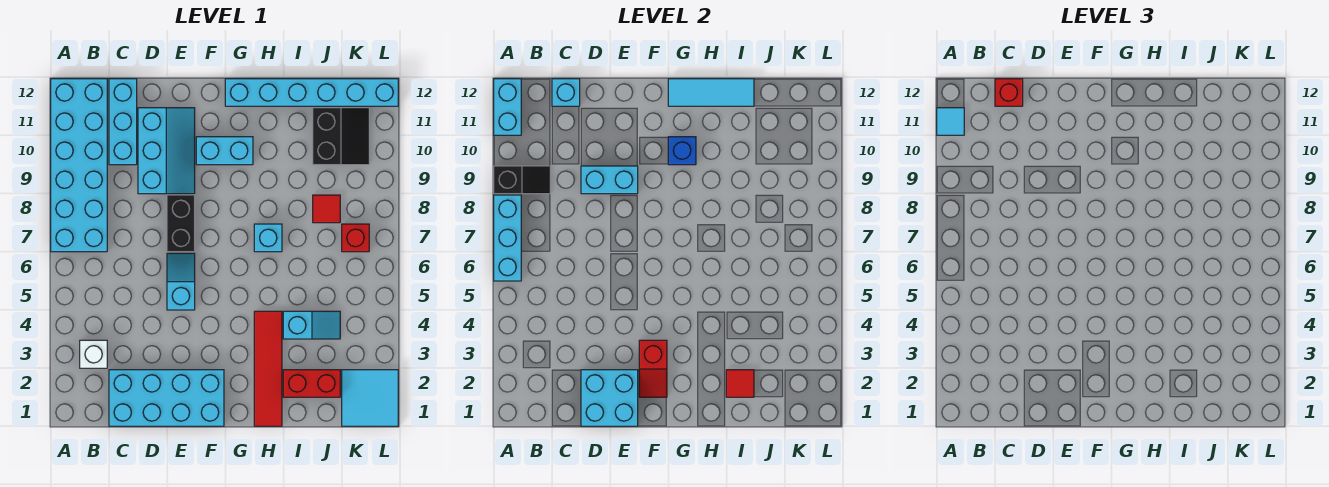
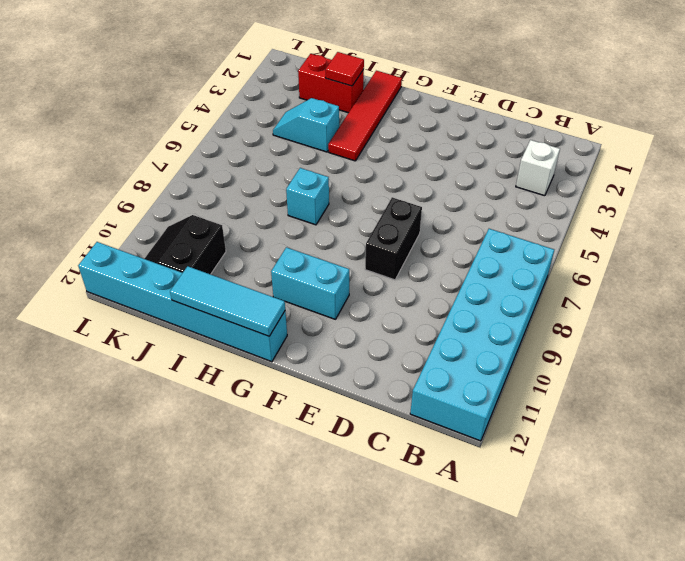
none -> cyan 2x4 brick [109,370,224,426]
none -> cyan 1x3 brick [109,79,137,165]
none -> cyan 2x3 slope [138,108,195,194]

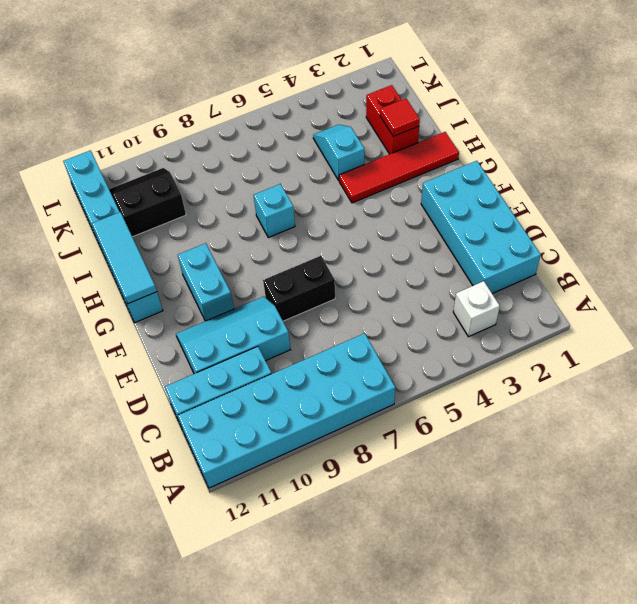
none -> cyan 1x2 slope [167,253,195,310]
none -> red 1x1 tile [313,195,340,223]
none -> cyan 2x2 tile [342,370,398,426]

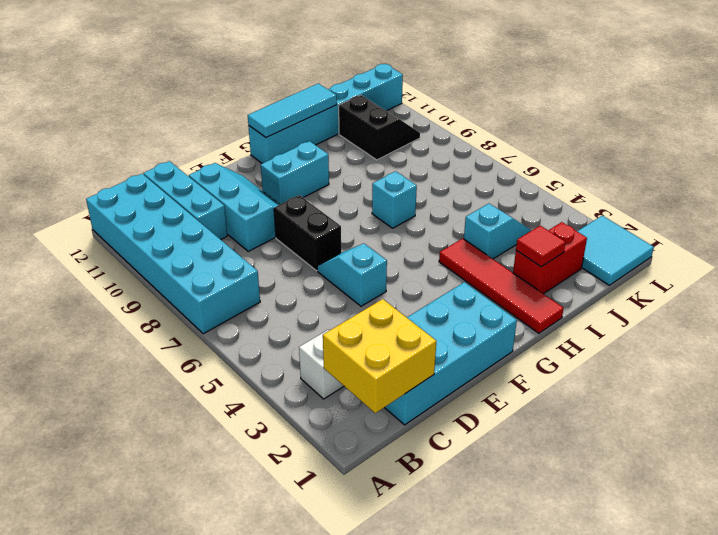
yellow 2x2 brick [323,299,436,413] -> none
none -> red 1x1 tile [313,195,340,223]
none -> red 1x1 brick [342,224,369,252]
none -> cyan 1x3 brick [494,195,521,281]

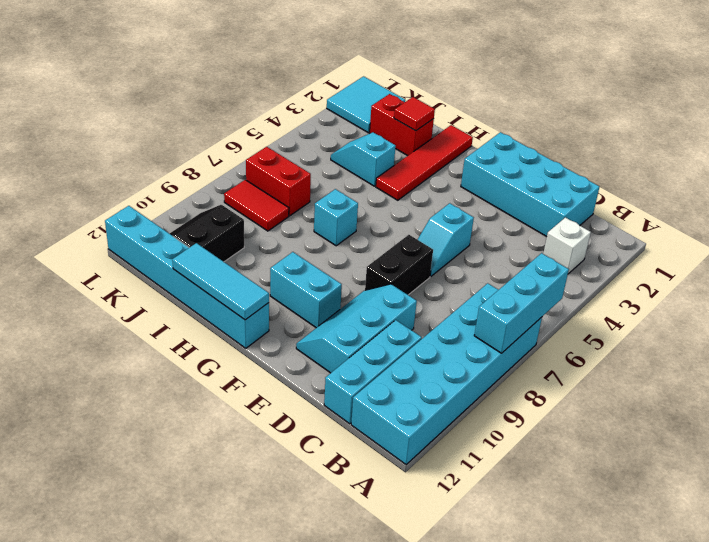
red 1x2 brick [246,147,311,216] -> red 1x1 brick [342,224,369,252]
red 1x2 tile [224,180,289,231] -> red 1x1 tile [313,195,340,223]
none -> black 1x2 slope [494,166,550,194]
none -> cyan 1x2 brick [494,79,521,135]
none -> cyan 1x1 brick [552,79,580,106]

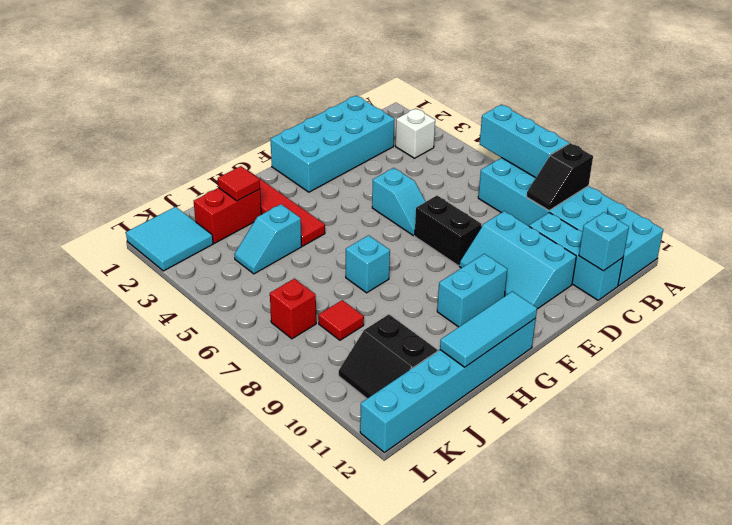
none -> cyan 1x2 brick [494,79,521,135]
none -> cyan 2x2 brick [581,370,638,426]
none -> cyan 1x2 brick [581,166,638,194]

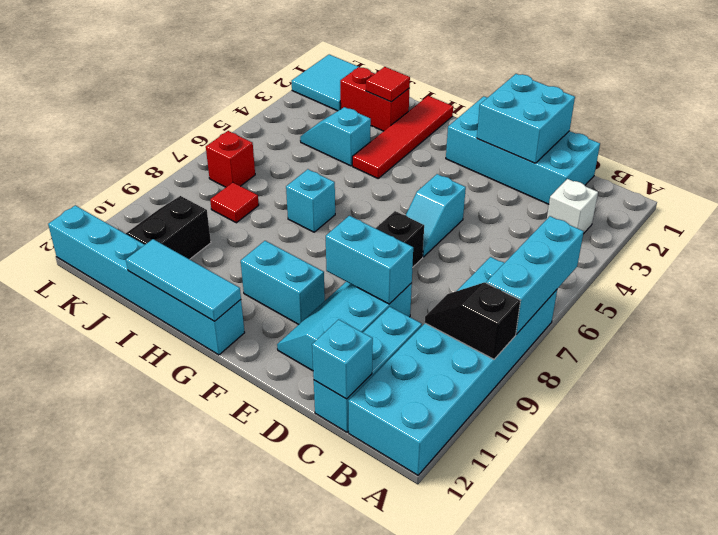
none -> cyan 1x2 brick [494,79,521,135]
none -> red 1x2 slope [639,340,667,397]
none -> blue 1x1 brick [668,137,696,165]

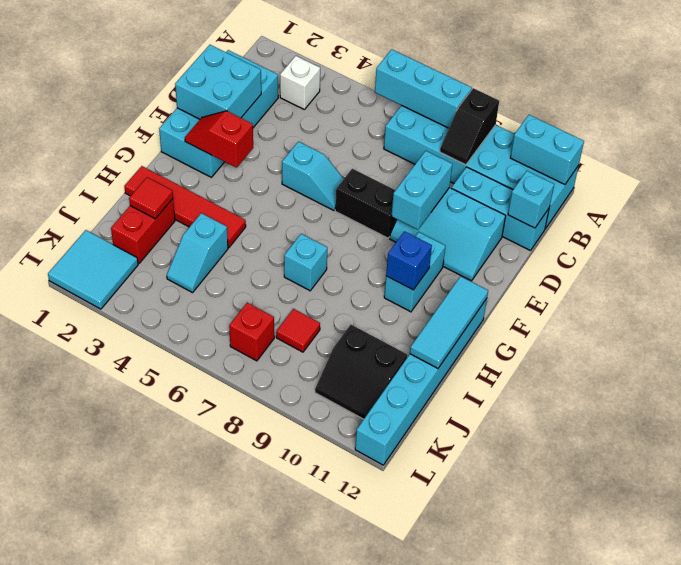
none -> cyan 1x1 tile [937,108,964,135]
none -> red 1x1 brick [995,79,1023,106]

